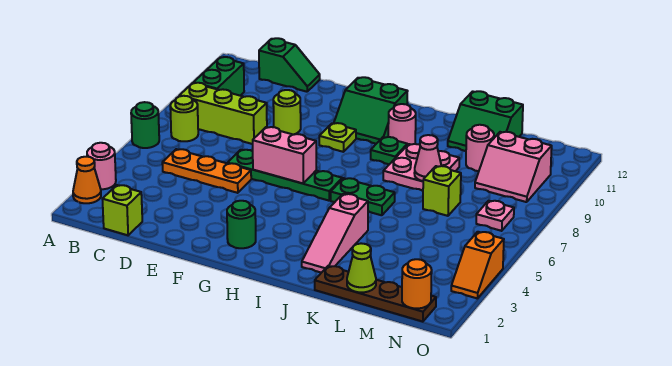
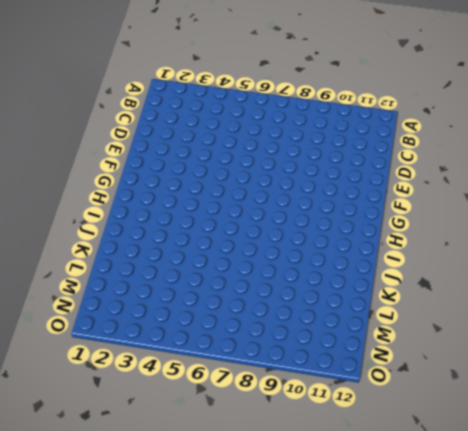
none -> orange 1x1 cone [73,157,101,203]
none -> pink 1x1 round brick [87,143,116,189]
none -> green 1x1 round brick [131,102,159,148]
none -> lime 1x1 round brick [170,96,198,141]

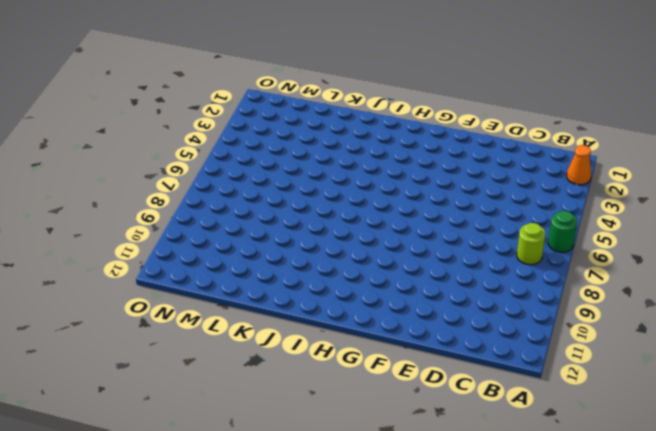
none -> pink 1x1 round brick [87,143,116,189]
none -> lime 1x3 brick [180,83,267,144]
none -> green 1x2 brick [193,57,244,96]
none -> lime 1x1 brick [102,185,142,235]

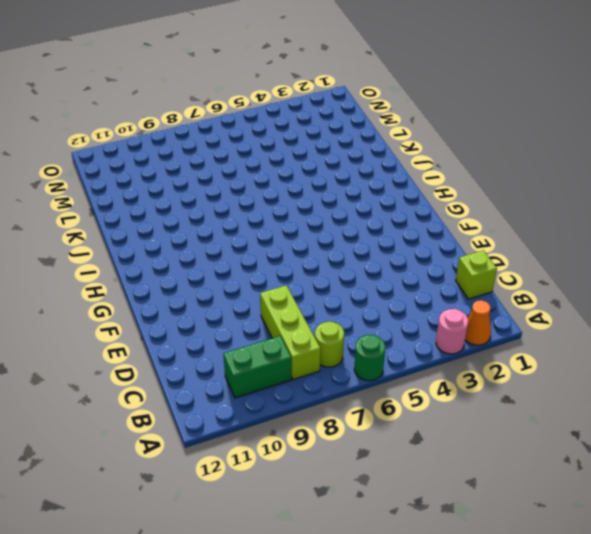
none -> orange 1x3 plate [162,149,251,193]
none -> green 1x2 slope [259,38,320,92]
none -> green 1x4 plate [227,150,342,201]
none -> lime 1x1 round brick [273,90,301,135]

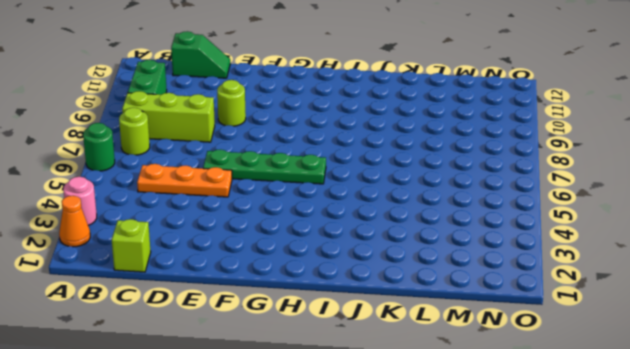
none -> green 1x1 round brick [227,201,256,248]
none -> lime 1x1 plate [319,123,356,152]
none -> green 2x2 slope [334,77,408,144]
none -> green 1x2 plate [331,178,395,215]

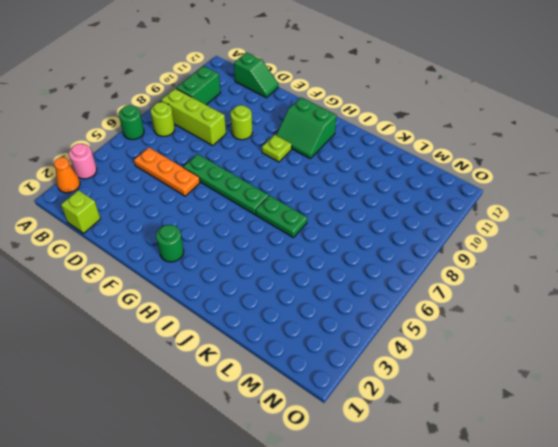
none -> green 1x1 plate [371,137,407,164]
none -> pink 1x1 round brick [388,104,416,145]
none -> pink 1x3 slope [302,194,368,273]
none -> pink 2x2 plate [383,144,459,191]

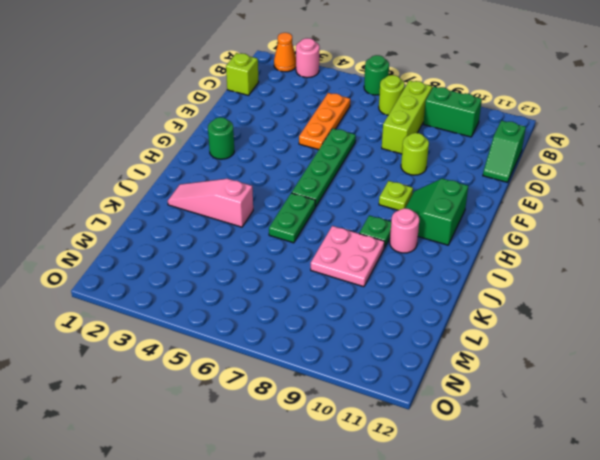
none -> brown 1x4 plate [315,266,436,322]
none -> green 2x2 slope [448,91,523,151]
none -> lime 1x1 brick [423,166,461,216]
none -> pink 1x1 round brick [466,125,494,171]

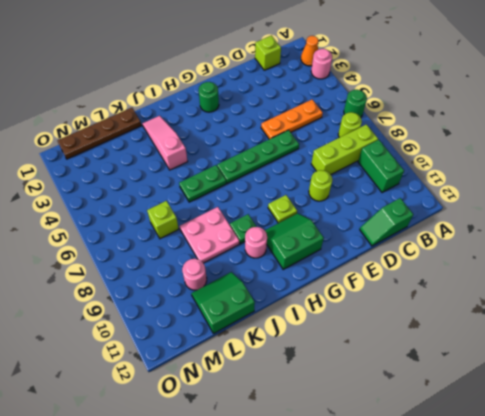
none -> pink 2x2 slope [475,132,552,202]
none -> pink 1x1 plate [476,201,514,231]
none -> orange 1x2 slope [451,232,504,299]
none -> pink 1x2 brick [253,127,316,183]

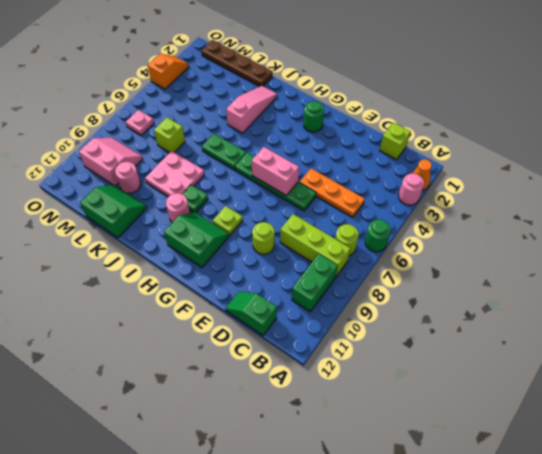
none -> pink 1x1 cone [414,135,441,181]
none -> lime 1x1 cone [347,243,376,292]
none -> orange 1x1 round brick [402,259,432,309]

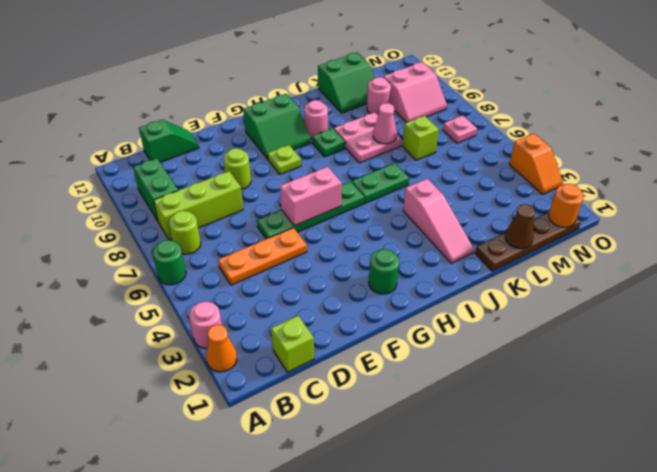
brown 1x1 cone [505,204,535,249] -> lime 1x1 cone [347,243,376,292]

